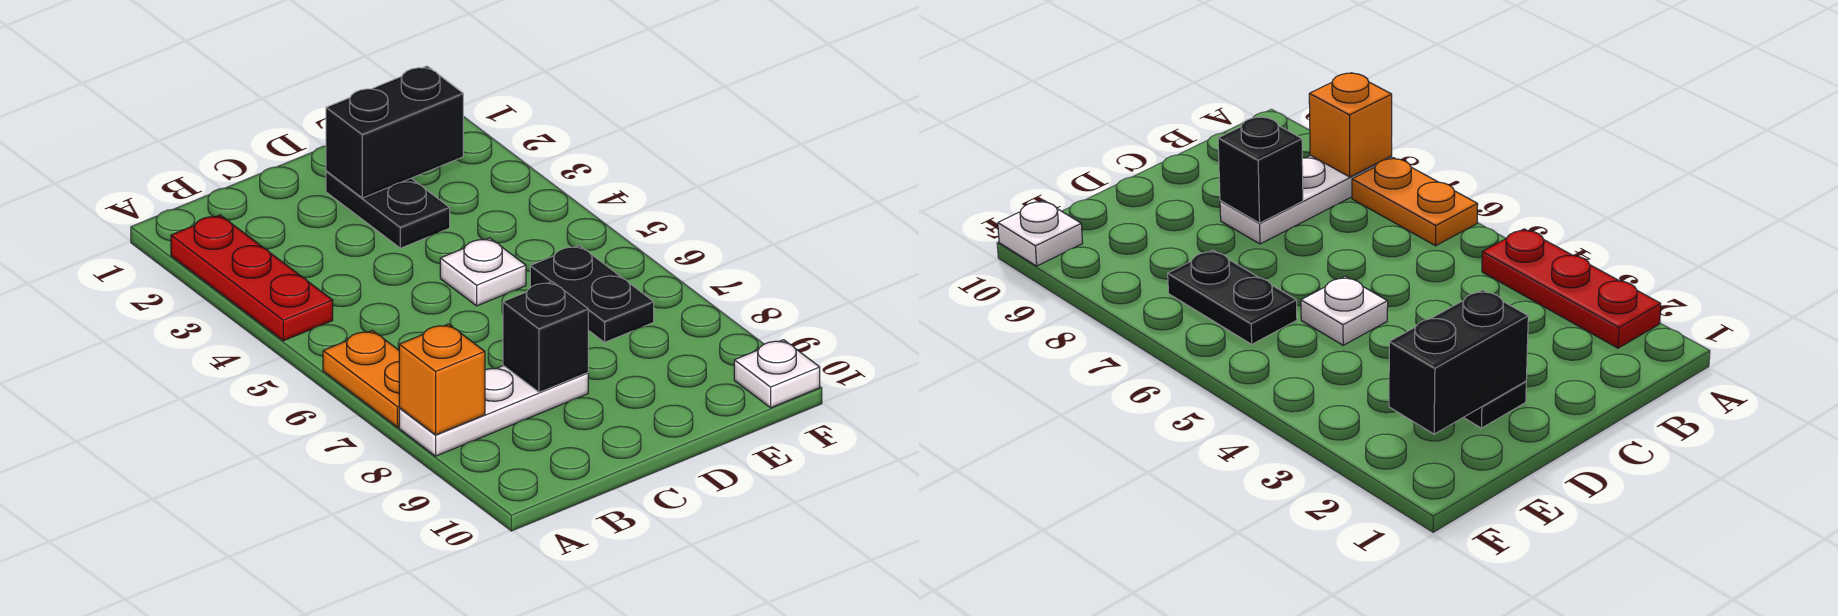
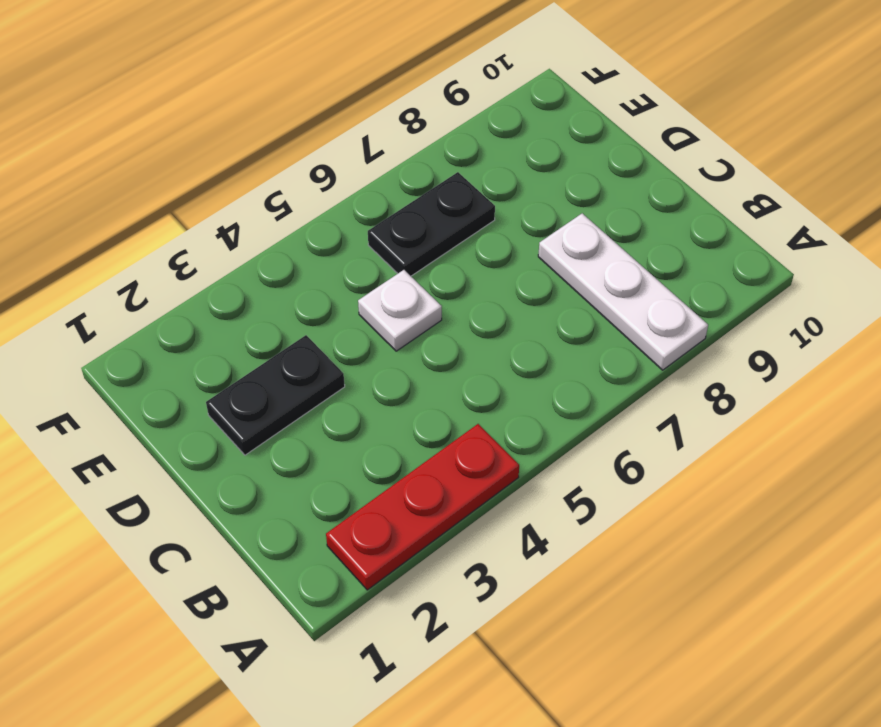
none -> orange 1x2 plate [323,330,399,427]
none -> white 1x1 plate [734,340,820,408]

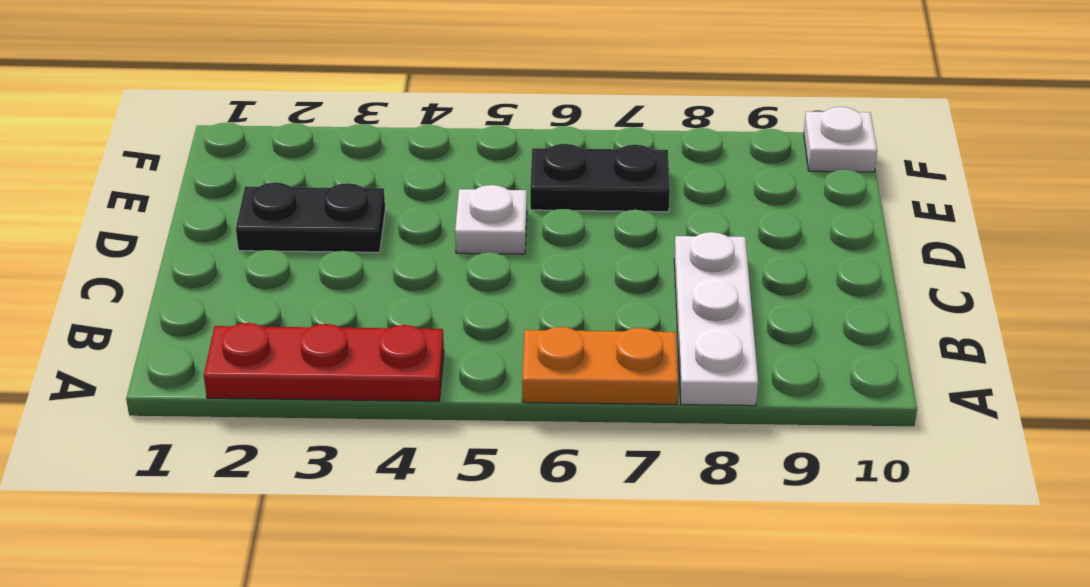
none -> orange 1x1 brick [399,324,485,435]
none -> black 1x1 brick [503,282,588,392]

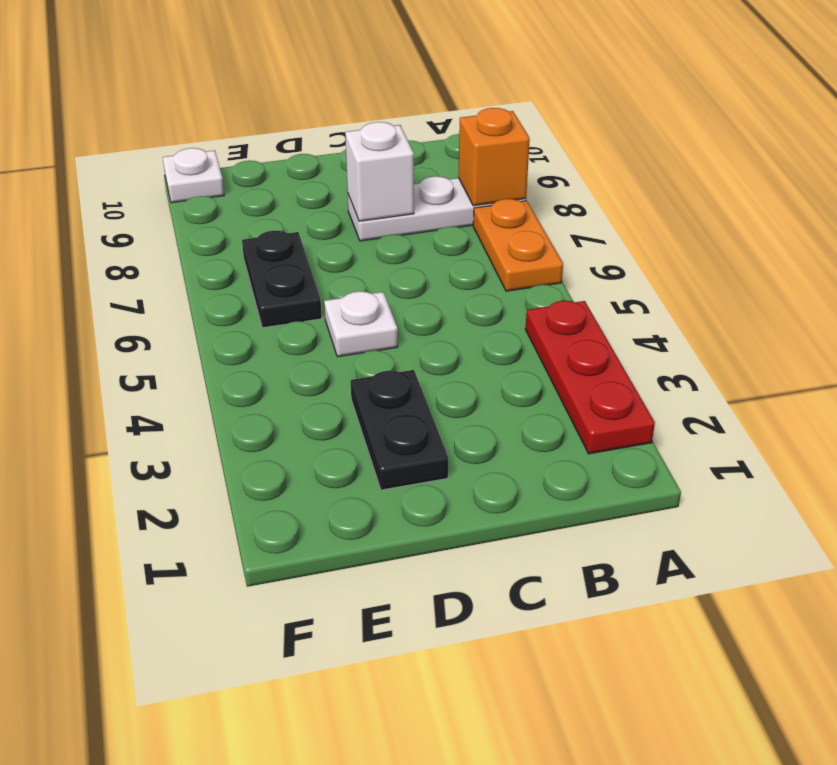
white 1x1 brick [345,122,414,221] -> black 1x1 brick [503,282,588,392]
none -> black 1x2 brick [326,66,463,198]

